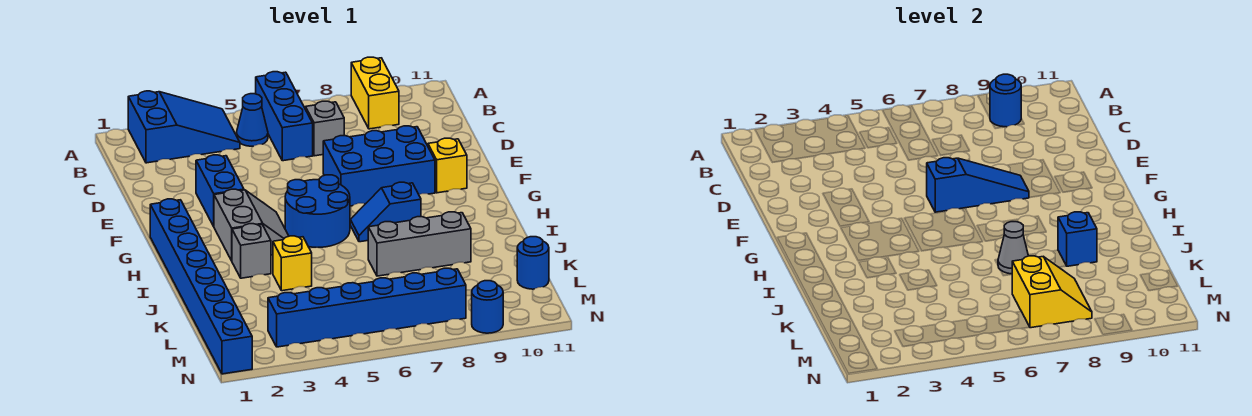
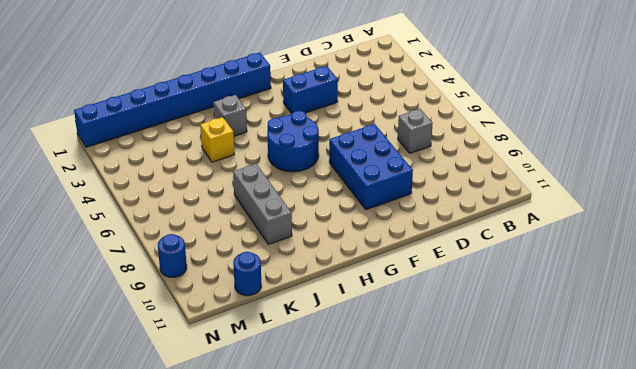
none -> blue 2x3 slope [128,91,240,163]
none -> blue 1x3 brick [256,72,313,161]
none -> yellow 1x2 brick [351,57,399,129]

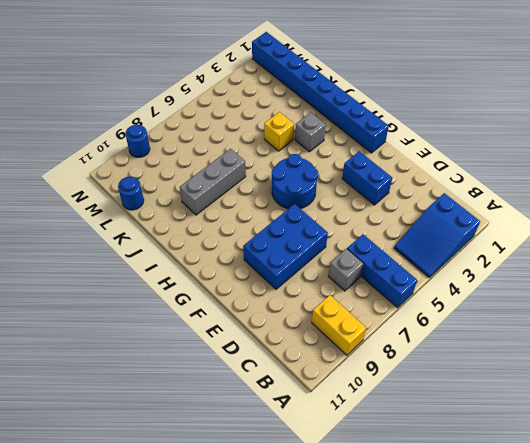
none -> blue 1x1 cone [237,94,268,146]
none -> yellow 1x1 brick [428,138,467,193]
none -> grey 2x2 slope [214,189,289,261]

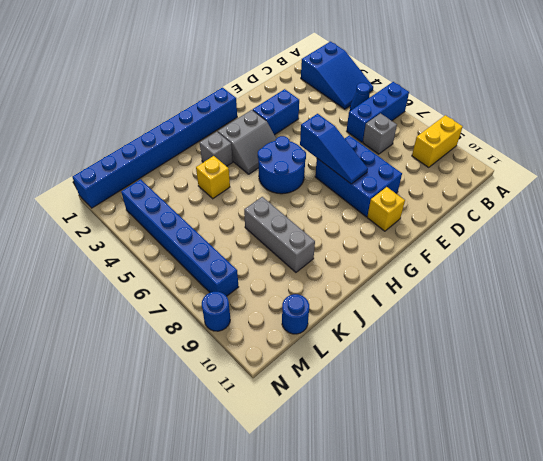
none -> blue 1x2 slope [350,182,421,242]
none -> blue 1x1 round brick [990,74,1021,127]
none -> grey 1x1 cone [998,222,1028,274]

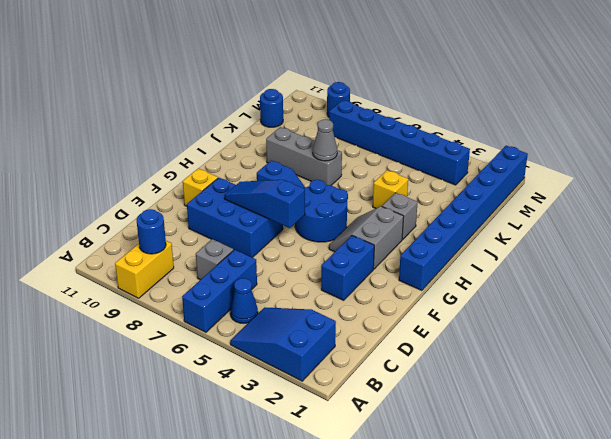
none -> blue 1x1 brick [1058,212,1097,266]
none -> yellow 2x2 slope [1012,256,1092,328]

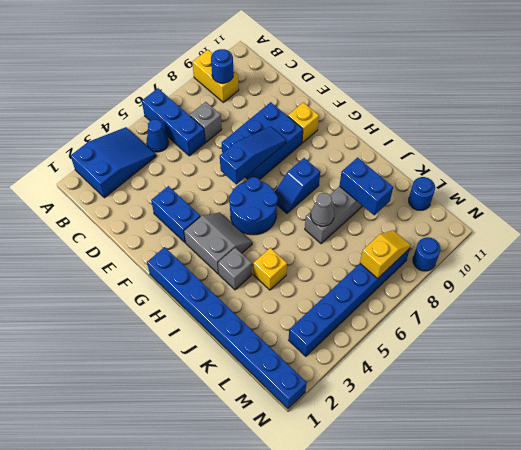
blue 1x2 brick [340,158,393,215] -> blue 1x1 brick [1058,212,1097,266]
yellow 1x2 slope [360,230,411,279] -> yellow 2x2 slope [1012,256,1092,328]

